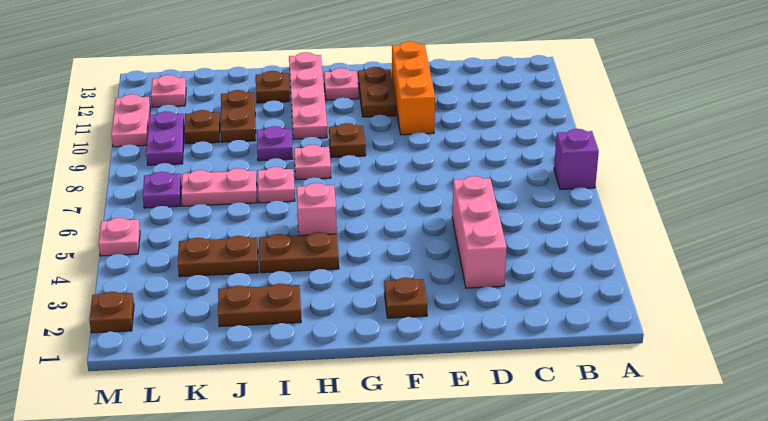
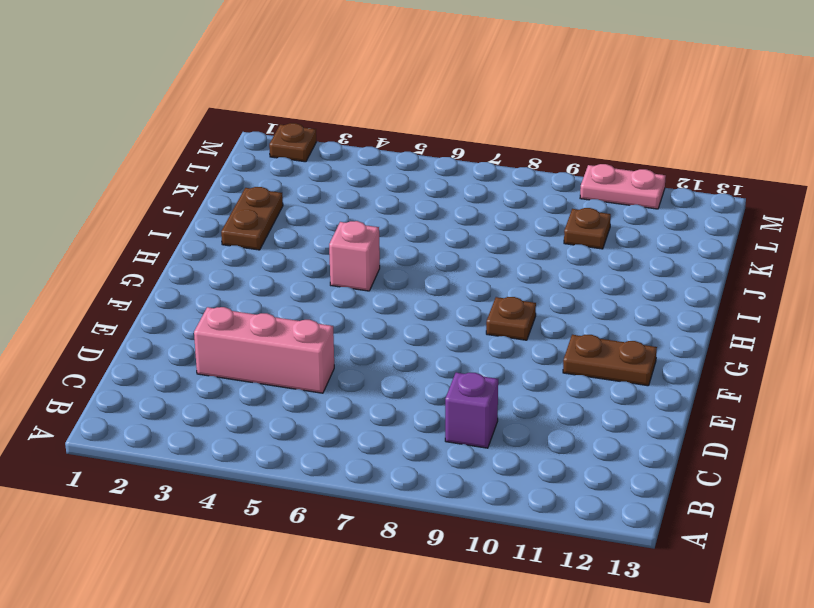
purple 1x1 brick [445,373,498,448] -> purple 1x1 brick moved to [554,129,599,189]
none -> orange 1x3 brick [392,41,435,135]
none -> brown 1x1 plate [384,277,427,318]
none -> pink 1x1 plate [324,68,359,100]

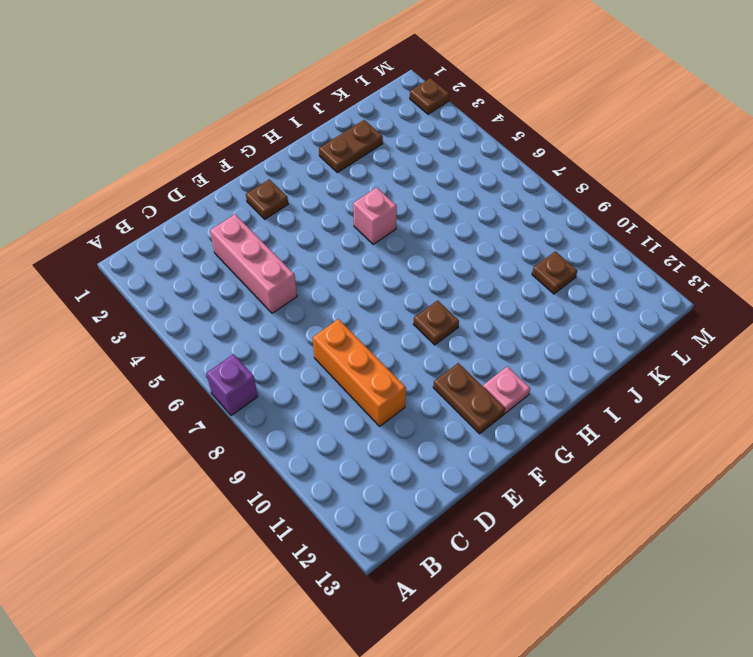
orange 1x3 brick [313,319,406,426] -> orange 1x3 brick moved to [392,41,435,135]
none -> brown 1x2 plate [259,232,339,273]
none -> pink 1x1 plate [294,145,331,180]
none -> pink 1x4 plate [289,52,327,139]

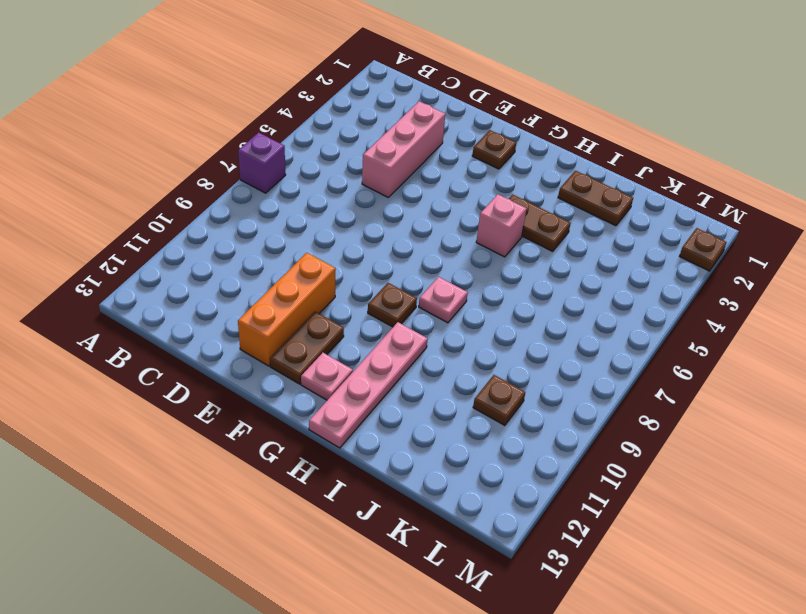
none -> pink 1x1 plate [258,167,295,203]
none -> purple 1x1 plate [257,126,293,161]
none -> brown 1x1 plate [256,71,290,103]

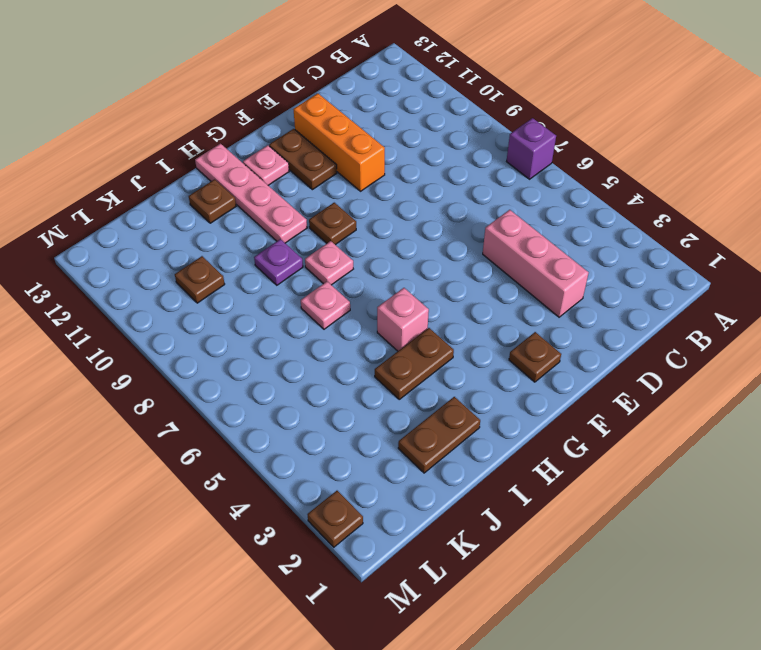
none -> brown 1x2 plate [178,236,258,277]
none -> pink 1x2 plate [181,168,257,206]
none -> brown 1x2 plate [221,90,256,142]

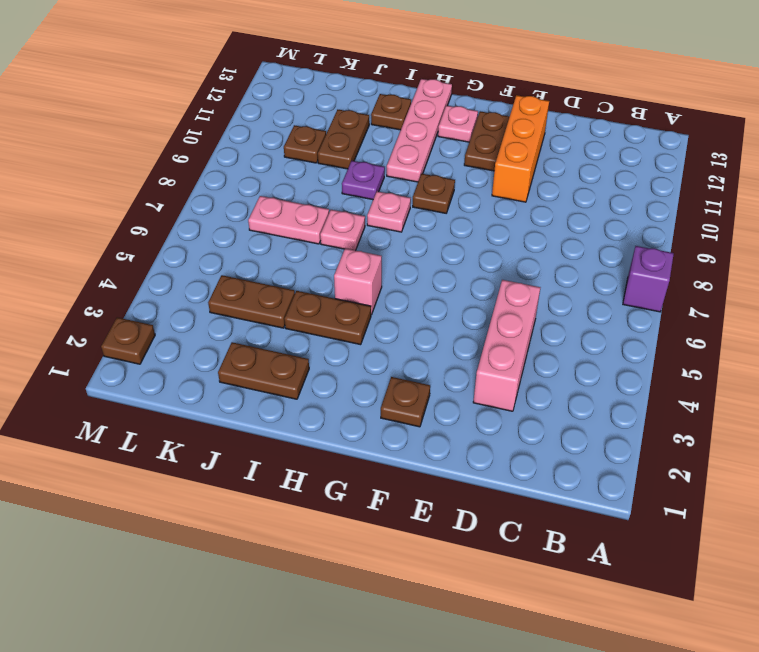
none -> purple 1x1 plate [143,172,182,208]
none -> purple 1x2 plate [146,111,184,165]
none -> pink 1x1 plate [151,75,186,107]

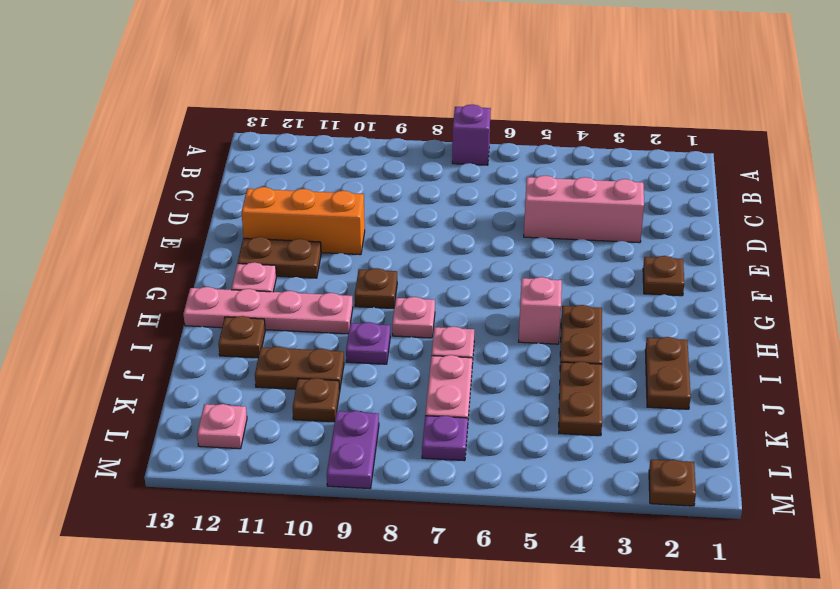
purple 1x2 plate [327,411,379,489] -> purple 1x2 plate turned to [146,111,184,165]
none -> pink 1x1 plate [99,218,140,256]
none -> pink 1x2 plate [111,94,150,147]

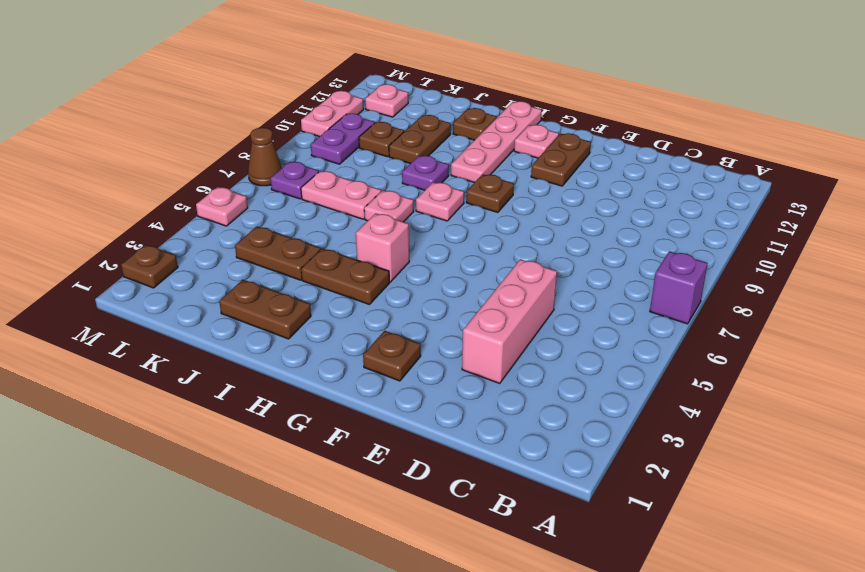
brown 1x1 cone [248,128,282,186] -> none
none -> orange 1x3 brick [392,41,435,135]

